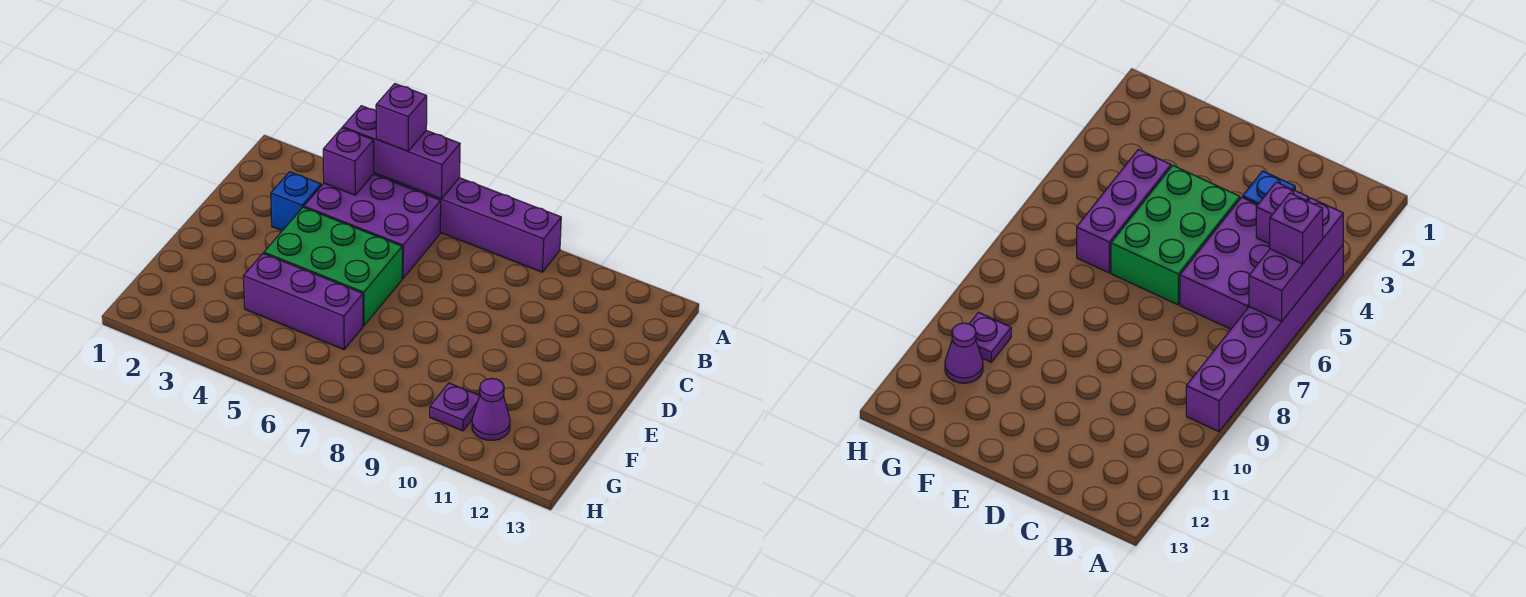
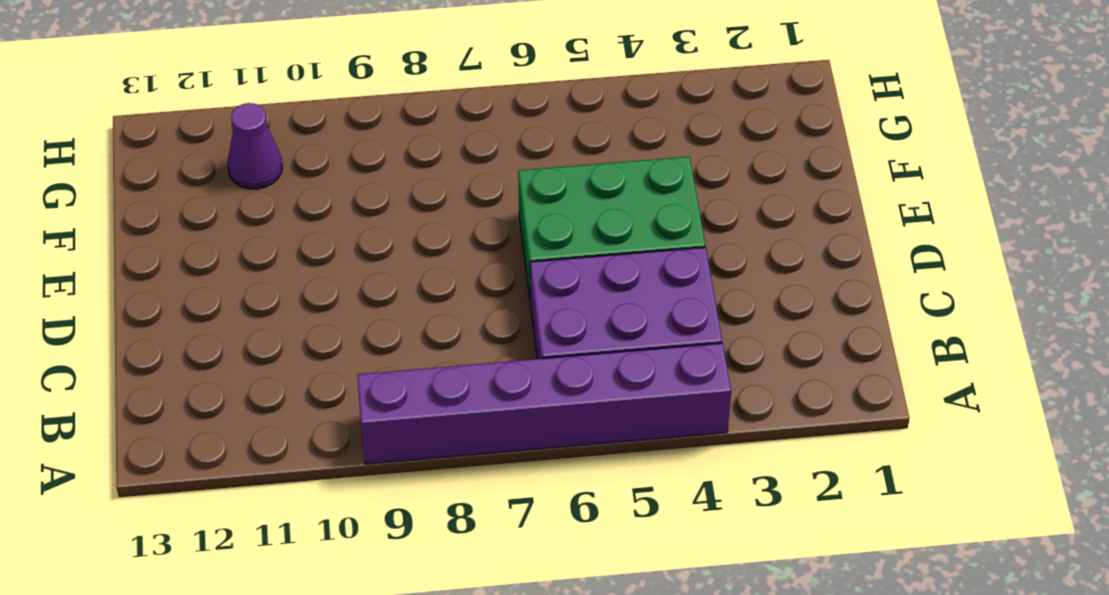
none -> blue 1x1 brick [271,172,321,231]
none -> purple 1x3 brick [243,254,363,350]

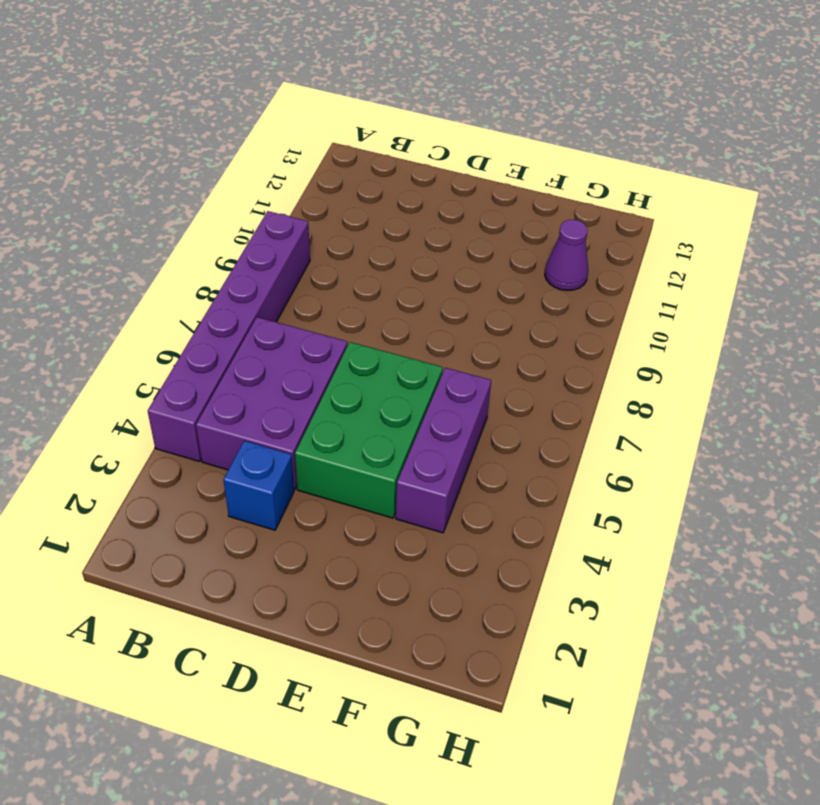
none -> purple 1x1 plate [430,383,480,431]
none -> purple 1x3 brick [343,106,460,199]

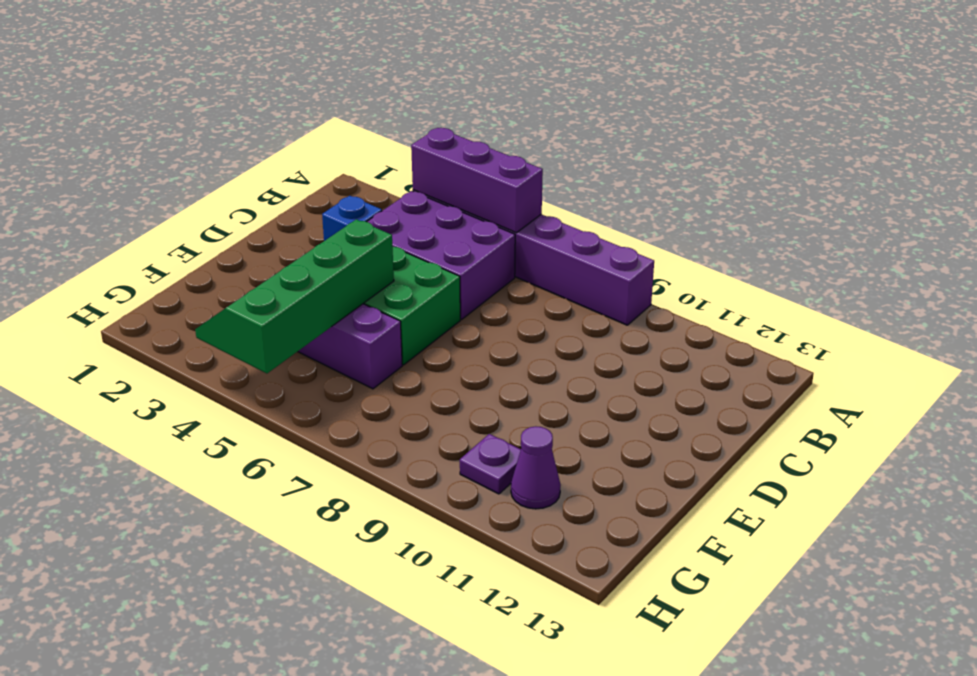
green 2x4 slope [195,219,394,373] -> none
none -> purple 1x1 brick [323,128,374,195]
none -> purple 1x1 brick [376,84,427,151]

